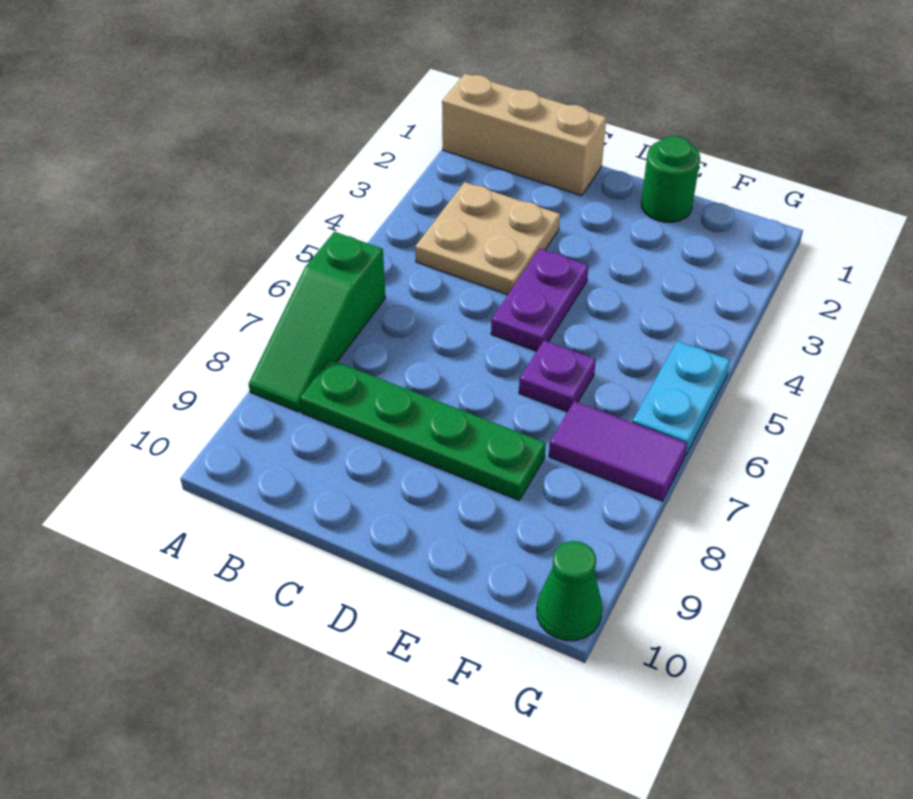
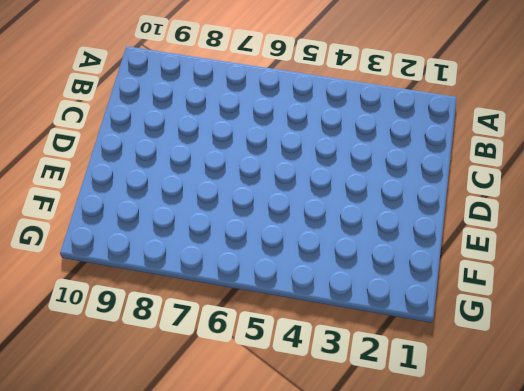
none -> tan 1x3 brick [442,73,606,196]
none -> green 1x3 slope [249,232,385,412]

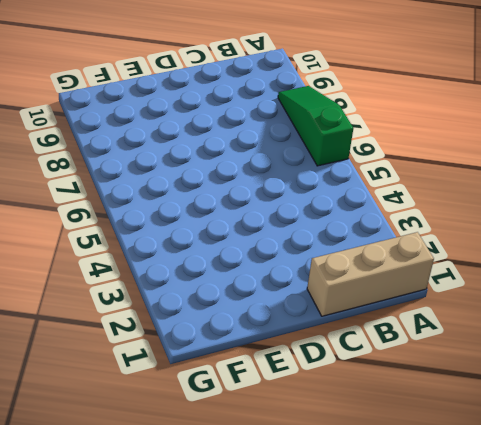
none -> tan 2x2 plate [415,182,560,295]
none -> green 1x4 plate [300,359,546,500]

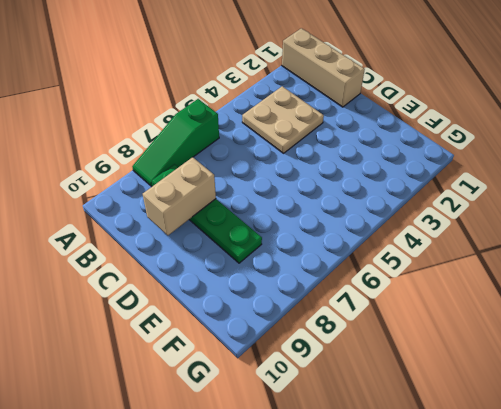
tan 1x2 brick [143,157,216,235] -> none
none -> purple 1x2 plate [491,249,588,351]
none -> green 1x1 round brick [641,136,700,222]

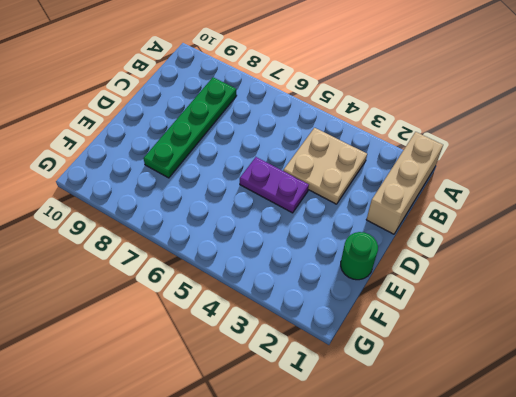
none -> green 1x3 slope [249,232,385,412]
none -> purple 1x1 plate [519,340,596,412]

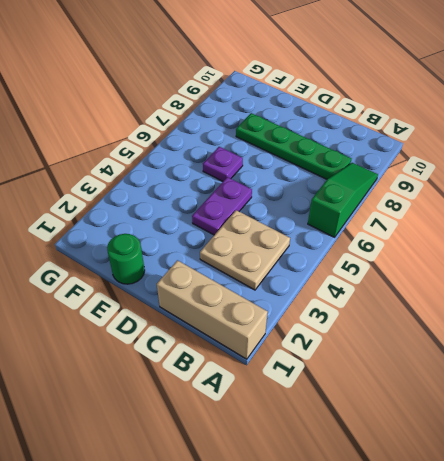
none -> purple 1x2 tile [549,401,687,501]
none -> cyan 1x2 plate [632,341,730,456]

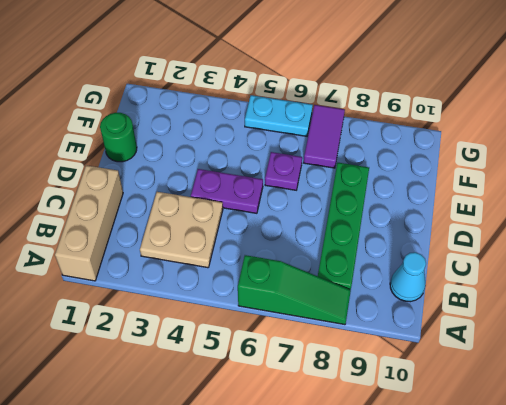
cyan 1x1 cone [390,252,426,302] -> none
none -> green 1x1 cone [537,541,602,641]

